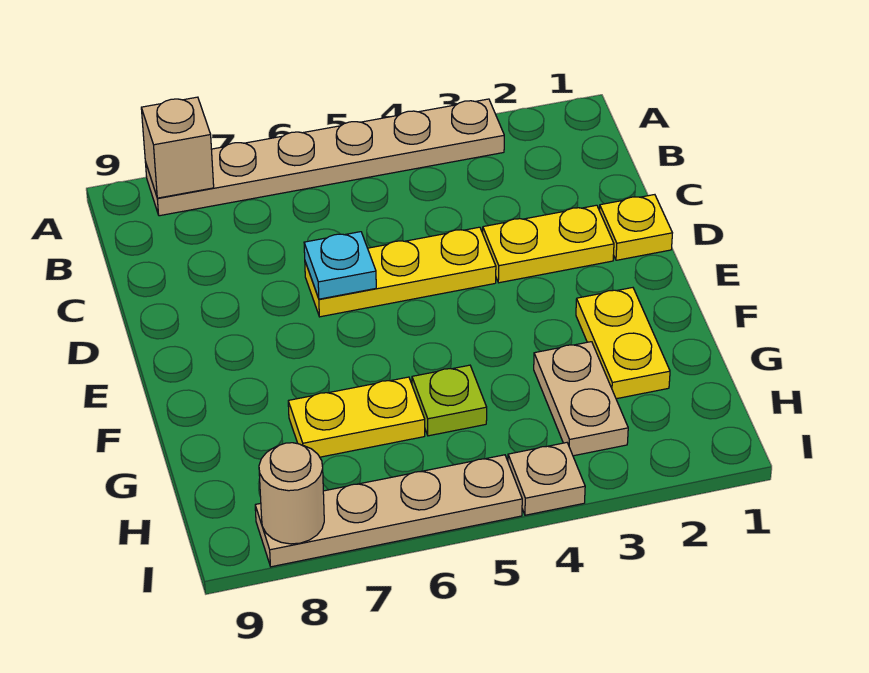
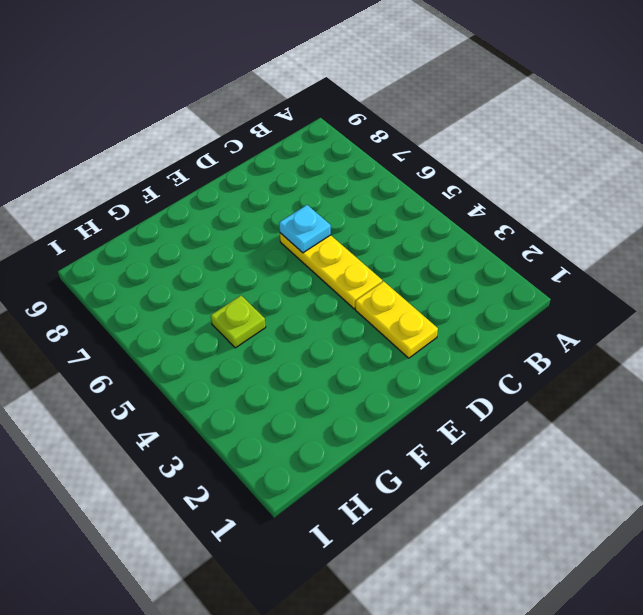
none -> tan 1x6 plate [145,99,504,216]
none -> yellow 1x1 plate [600,195,672,260]
none -> yellow 1x2 plate [576,288,670,399]

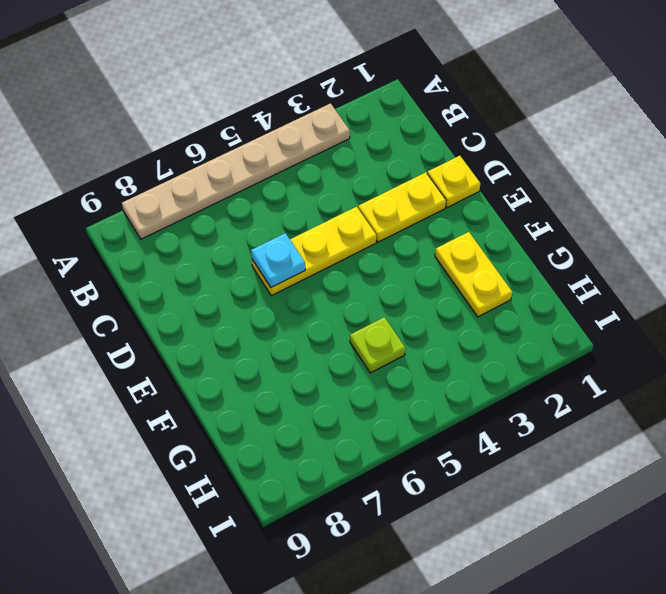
none -> tan 1x2 plate [534,342,628,456]
none -> yellow 1x2 plate [288,377,425,457]
none -> tan 1x1 plate [508,443,585,515]

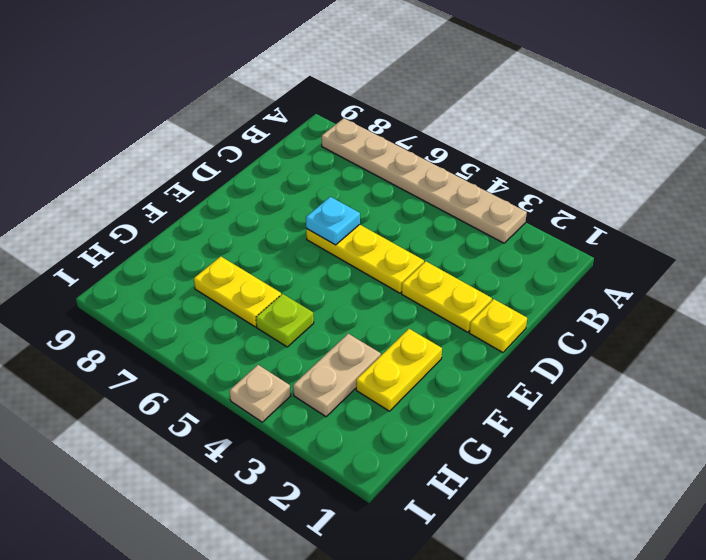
none -> tan 1x4 plate [255,455,522,567]
none -> tan 1x1 brick [141,97,214,198]
none -> tan 1x1 round brick [259,443,324,544]

